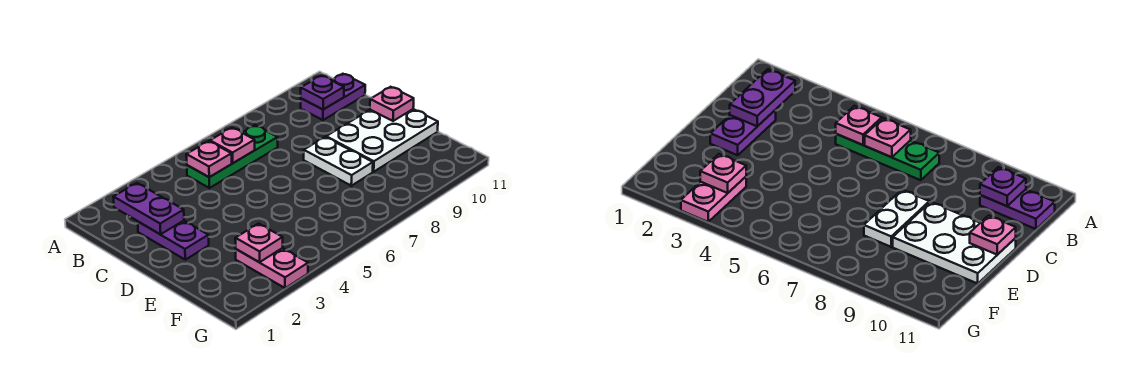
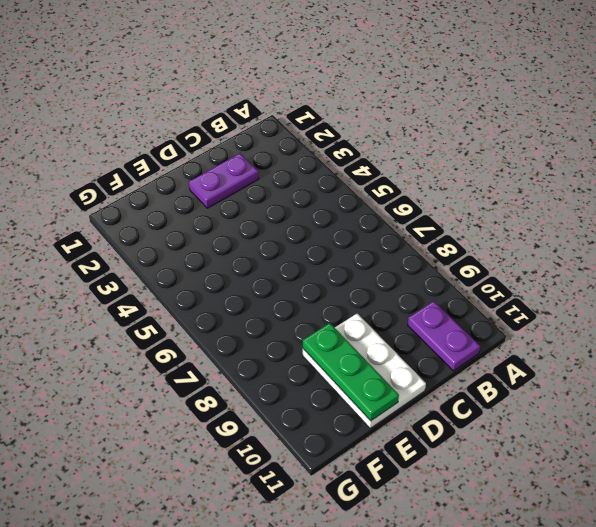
green 1x3 plate [303,323,399,421] -> green 1x3 plate moved to [187,125,278,188]
none -> white 1x2 plate [304,137,373,186]
none -> pink 1x2 plate [236,248,308,288]
none -> purple 1x2 plate [114,183,184,234]

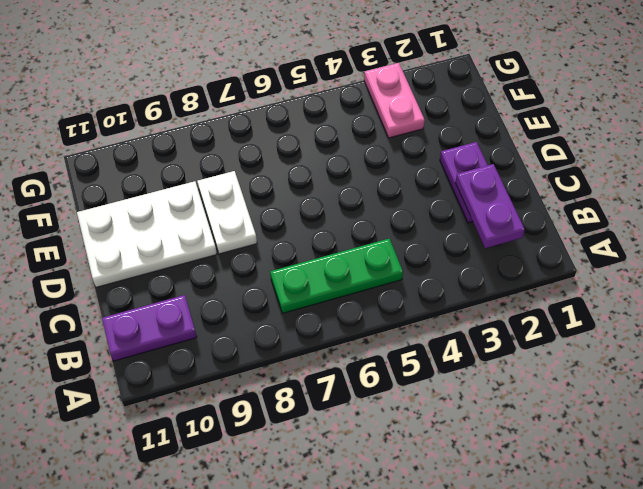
none -> pink 1x1 plate [186,141,232,177]
none -> pink 1x1 plate [210,128,255,163]
none -> purple 1x1 plate [301,76,344,109]

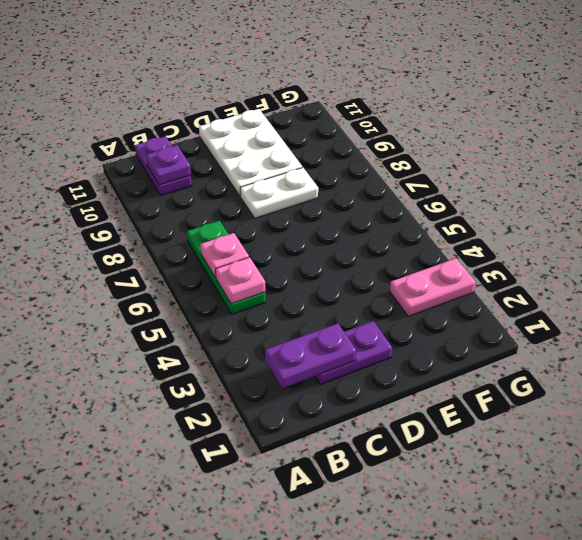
none -> pink 1x1 plate [370,87,414,121]
none -> pink 1x1 plate [235,224,283,262]

